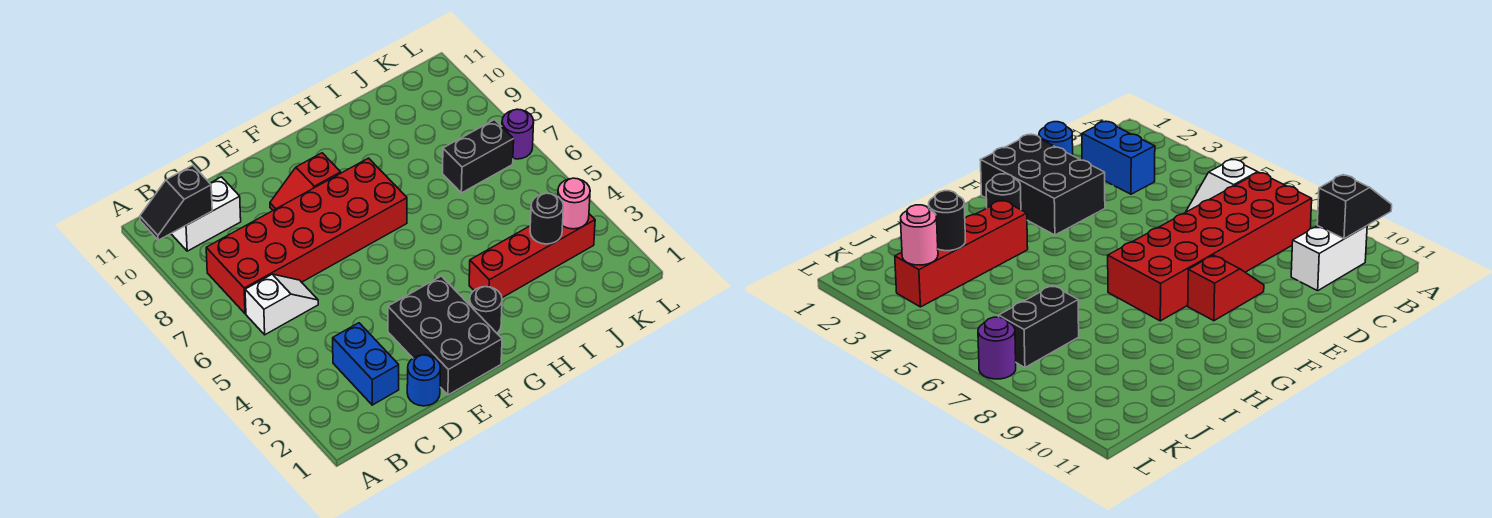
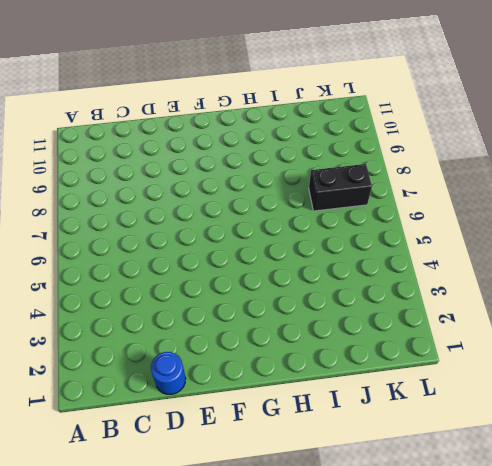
none -> white 1x2 slope [245,274,318,335]
none -> red 2x6 brick [206,158,407,314]
none -> white 1x2 brick [171,177,241,251]

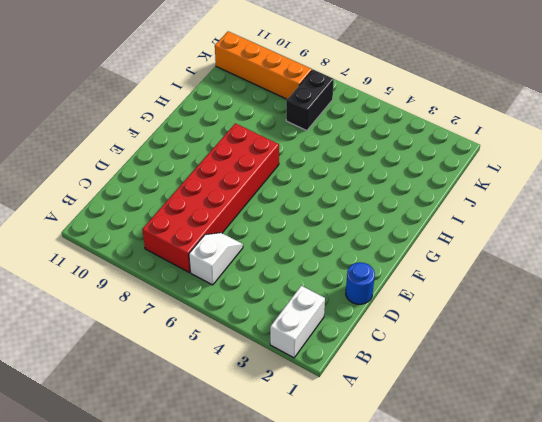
white 1x2 brick [270,286,325,358] -> white 1x2 brick moved to [171,177,241,251]
orange 1x4 brick [215,31,312,99] -> none
none -> blue 1x2 brick [333,323,399,405]
none -> black 2x3 brick [388,276,502,395]
none -> red 1x2 slope [270,153,341,210]

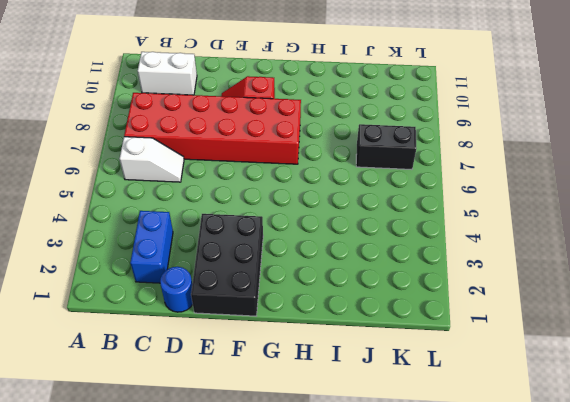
none -> black 1x1 round brick [470,287,502,333]
none -> red 1x4 brick [469,214,595,298]
none -> purple 1x1 round brick [502,109,534,159]

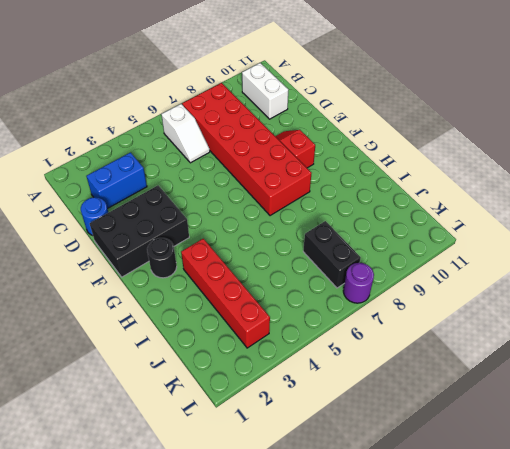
none -> black 1x2 slope [140,165,212,240]
none -> black 1x1 round brick [530,193,563,244]
none -> pink 1x1 round brick [558,178,590,229]

